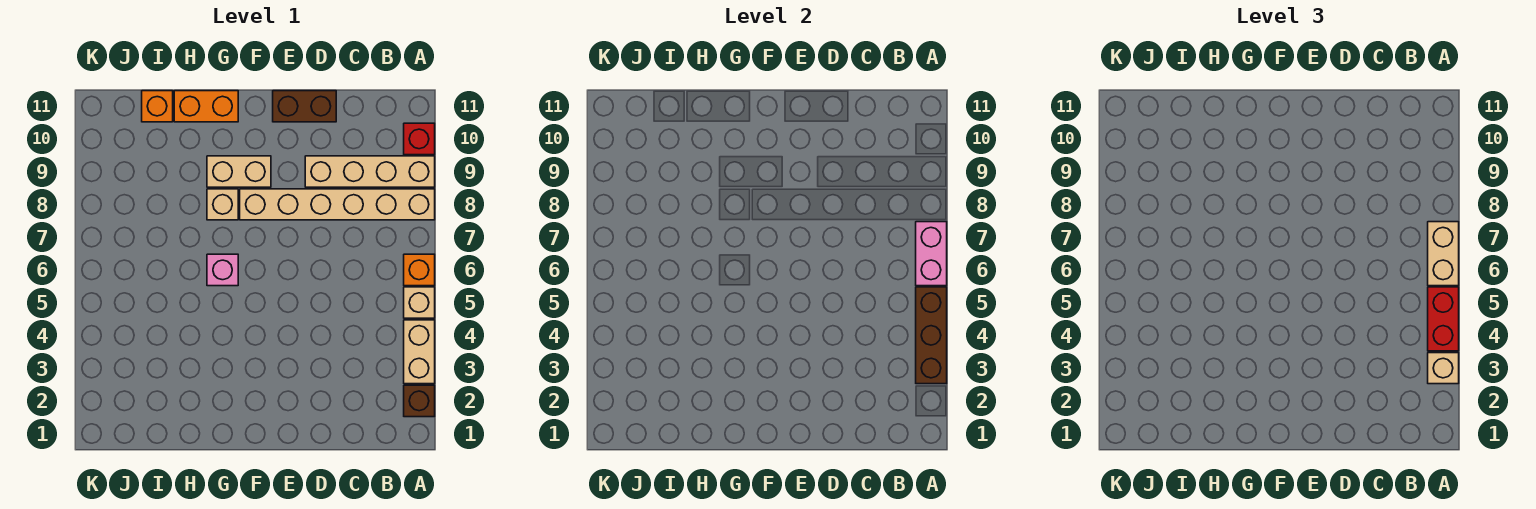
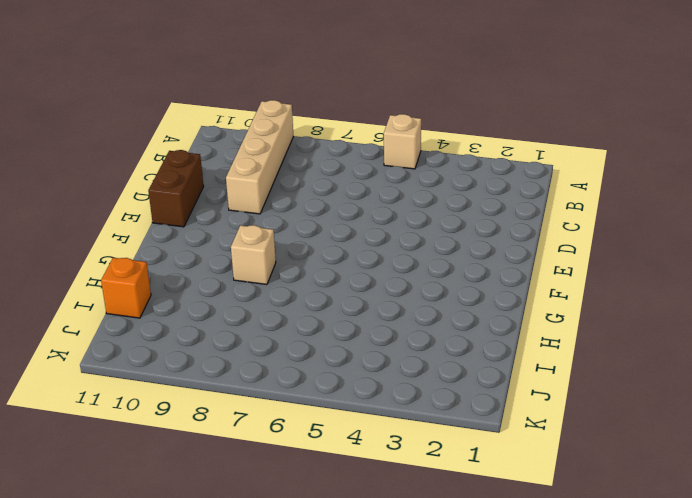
none -> brown 1x1 brick [404,385,435,417]
none -> tan 1x2 brick [404,320,435,384]
none -> orange 1x1 brick [404,254,435,286]

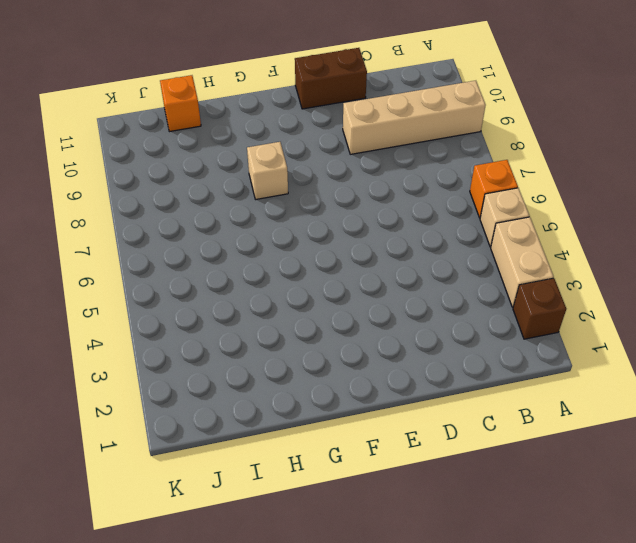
none -> tan 1x6 brick [240,189,435,220]
none -> red 1x1 brick [404,123,435,155]
none -> tan 1x2 brick [207,156,271,187]

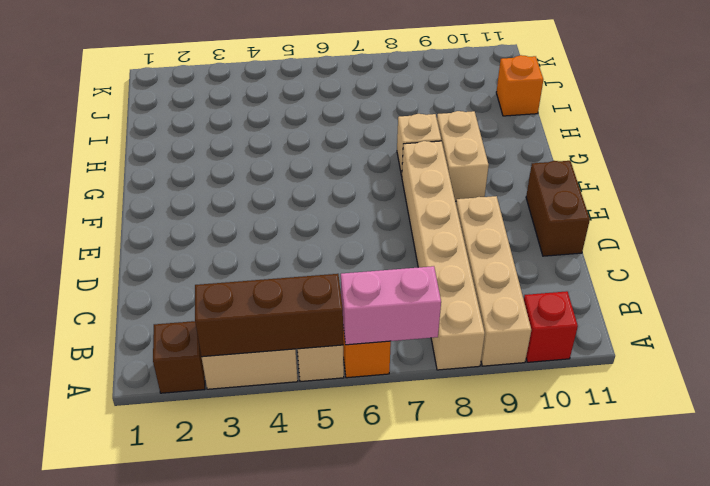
none -> pink 1x1 brick [207,254,238,286]
none -> orange 1x2 brick [174,91,238,122]
none -> tan 1x1 brick [1428,353,1459,384]

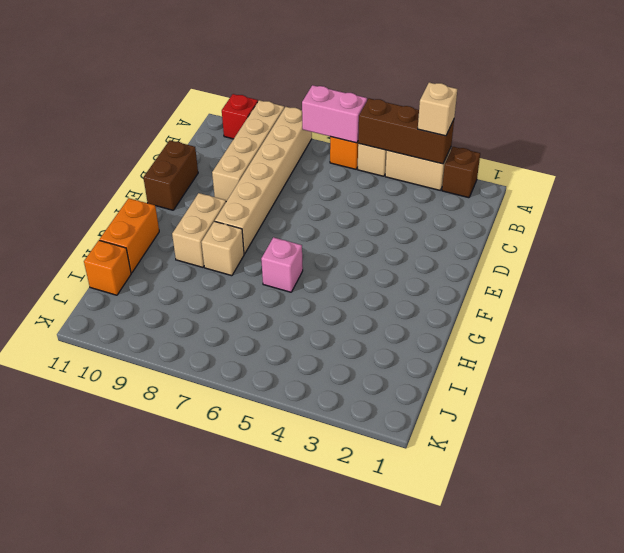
none -> red 1x2 brick [1428,287,1459,351]
none -> tan 1x2 brick [1428,222,1459,286]

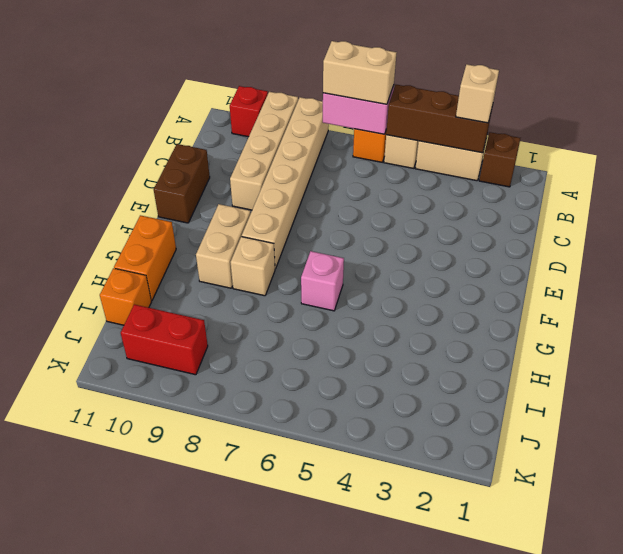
red 1x2 brick [121,304,208,375] -> red 1x2 brick moved to [1428,287,1459,351]

